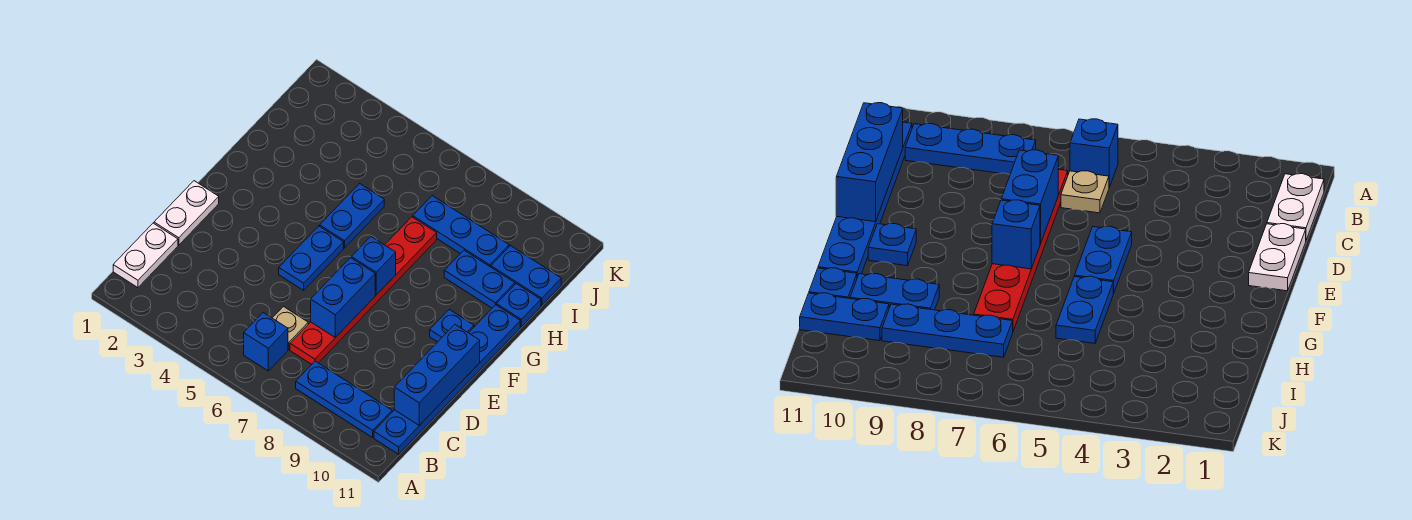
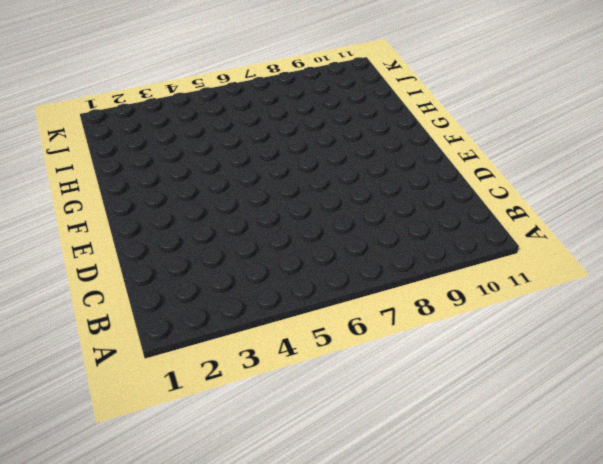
none -> white 1x2 plate [113,223,178,288]
none -> blue 1x1 brick [244,313,288,371]
none -> blue 1x3 plate [296,361,392,438]

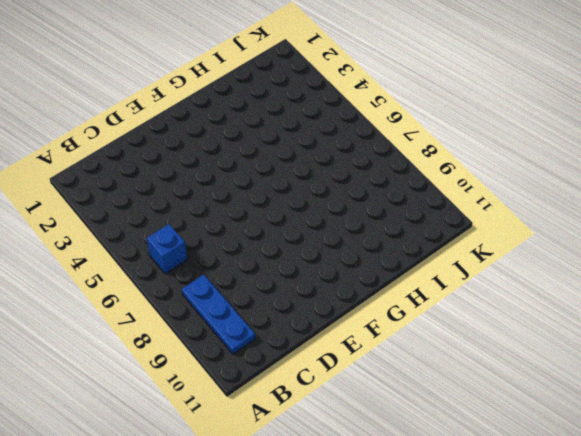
none -> white 1x2 plate [113,223,178,288]
none -> blue 1x6 plate [374,305,520,454]
none -> tan 1x1 plate [273,307,308,350]

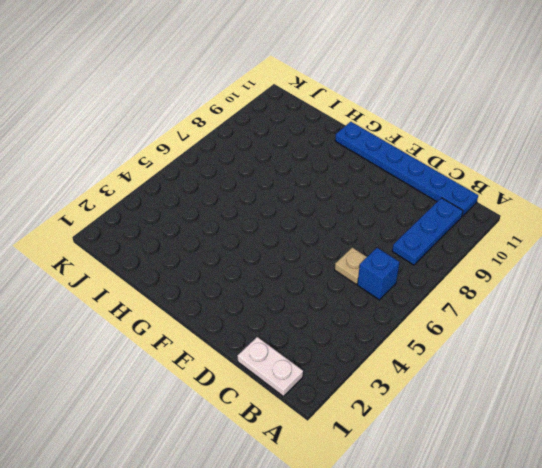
none -> red 1x6 plate [290,217,437,364]
none -> white 1x2 plate [154,181,219,245]
none -> blue 1x2 plate [279,226,344,290]

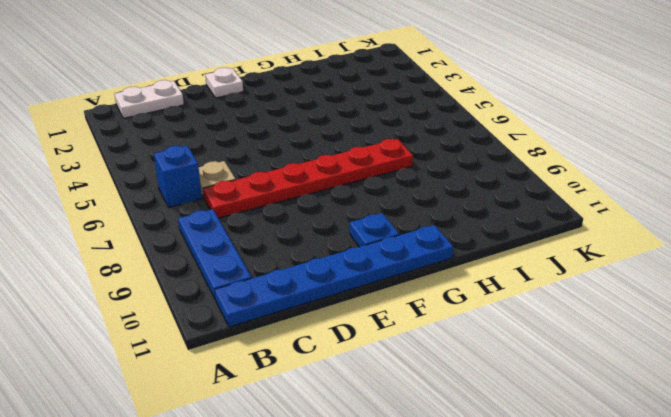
white 1x1 plate [205,68,243,98] -> white 1x2 plate [154,181,219,245]
none -> blue 1x2 plate [279,226,344,290]
none -> blue 1x2 plate [320,184,384,248]
none -> blue 1x2 plate [444,250,515,308]

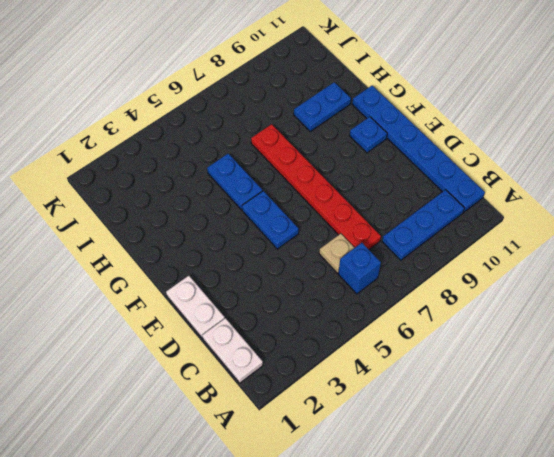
none -> blue 1x1 plate [497,284,541,327]
none -> blue 1x3 plate [413,196,509,267]
none -> blue 1x2 plate [491,246,561,305]

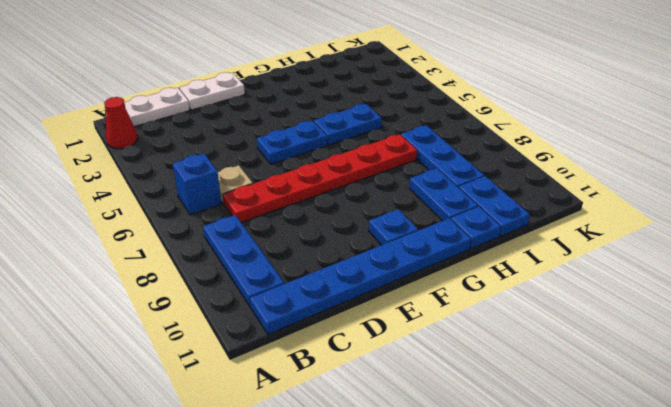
red 1x1 cone [104,97,138,149] -> none
none -> blue 1x3 brick [394,325,480,425]
none -> blue 1x2 brick [311,258,375,338]
none -> blue 1x1 brick [351,237,396,295]

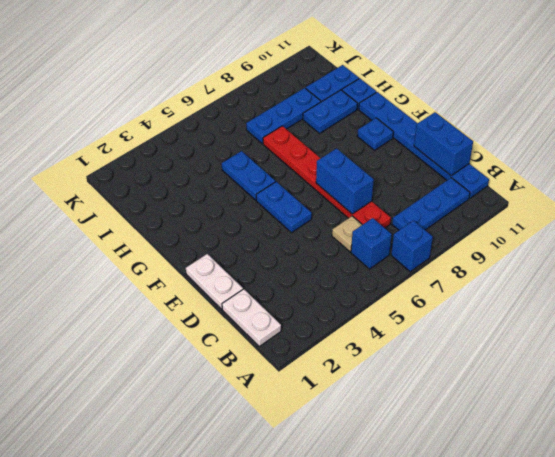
blue 1x1 brick [391,221,433,272] -> blue 1x1 brick moved to [351,237,396,295]
blue 1x2 brick [414,112,473,176] -> blue 1x3 brick [394,325,480,425]

